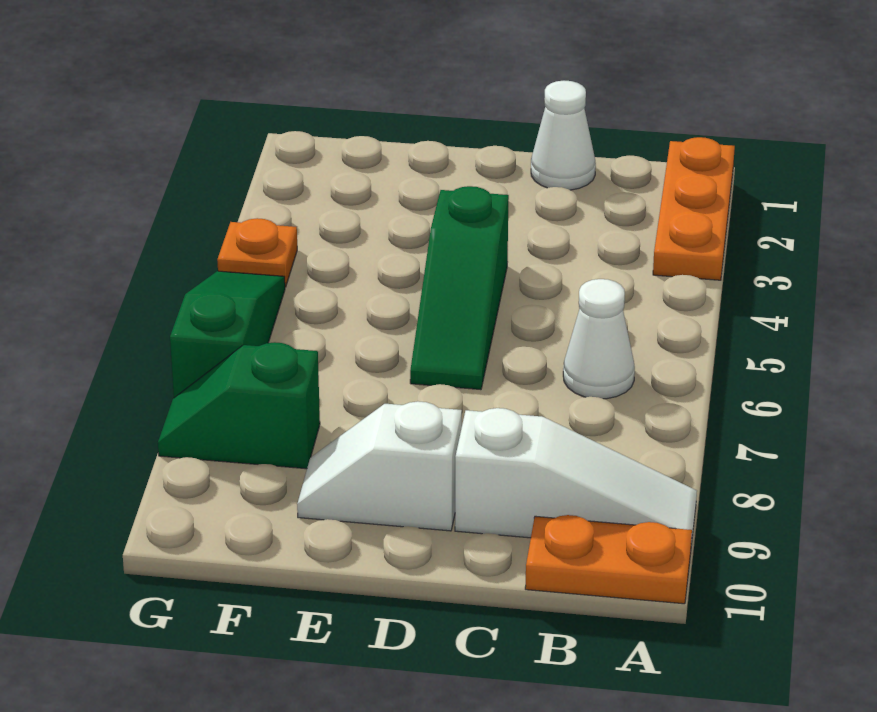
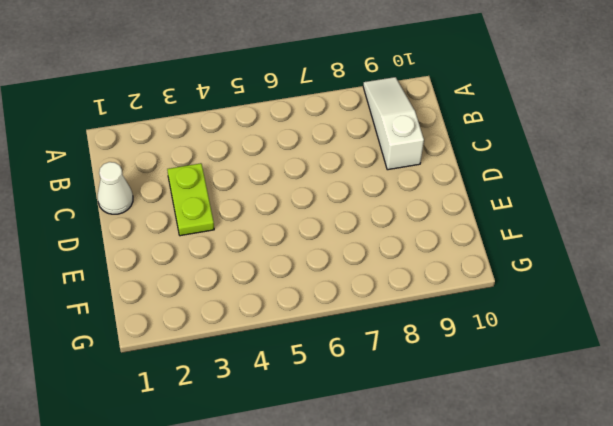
lime 1x2 plate [167,163,214,236] -> none
none -> orange 1x3 plate [653,137,735,280]
none -> orange 1x2 plate [525,515,692,604]

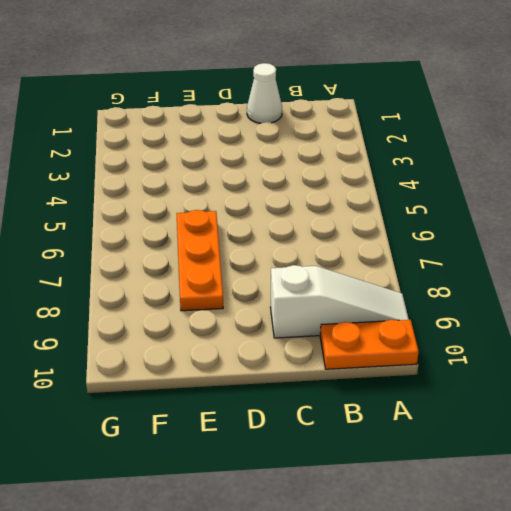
orange 1x3 plate [177,210,223,311] -> orange 1x3 plate moved to [653,137,735,280]
none -> white 1x1 cone [563,279,635,399]
none -> green 1x3 slope [410,186,509,390]

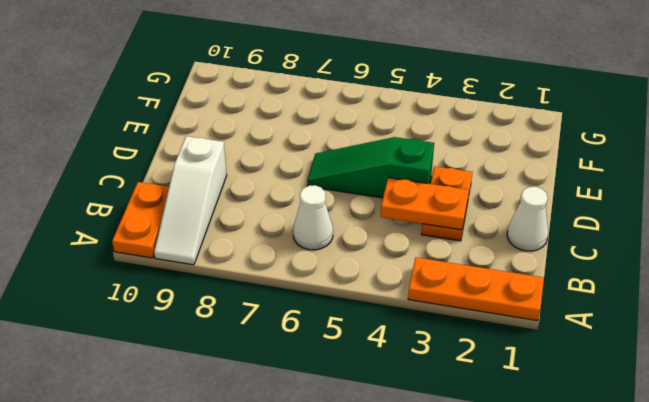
orange 1x2 plate [421,166,472,241] -> none
orange 1x2 plate [381,178,469,230] -> none
none -> white 1x2 slope [297,401,462,531]
none -> green 1x2 slope [158,342,320,469]

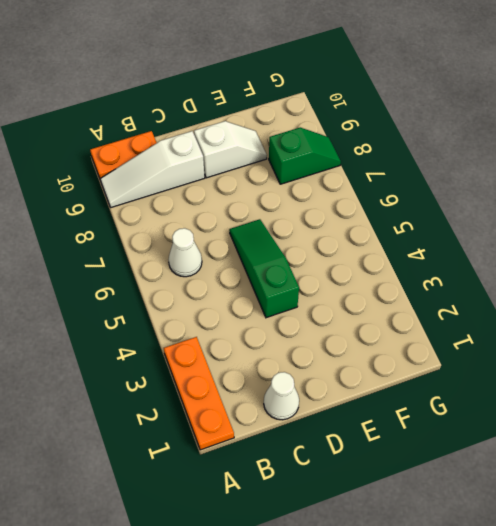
none -> orange 1x1 plate [217,218,297,287]
none -> green 1x3 slope [170,271,285,398]

